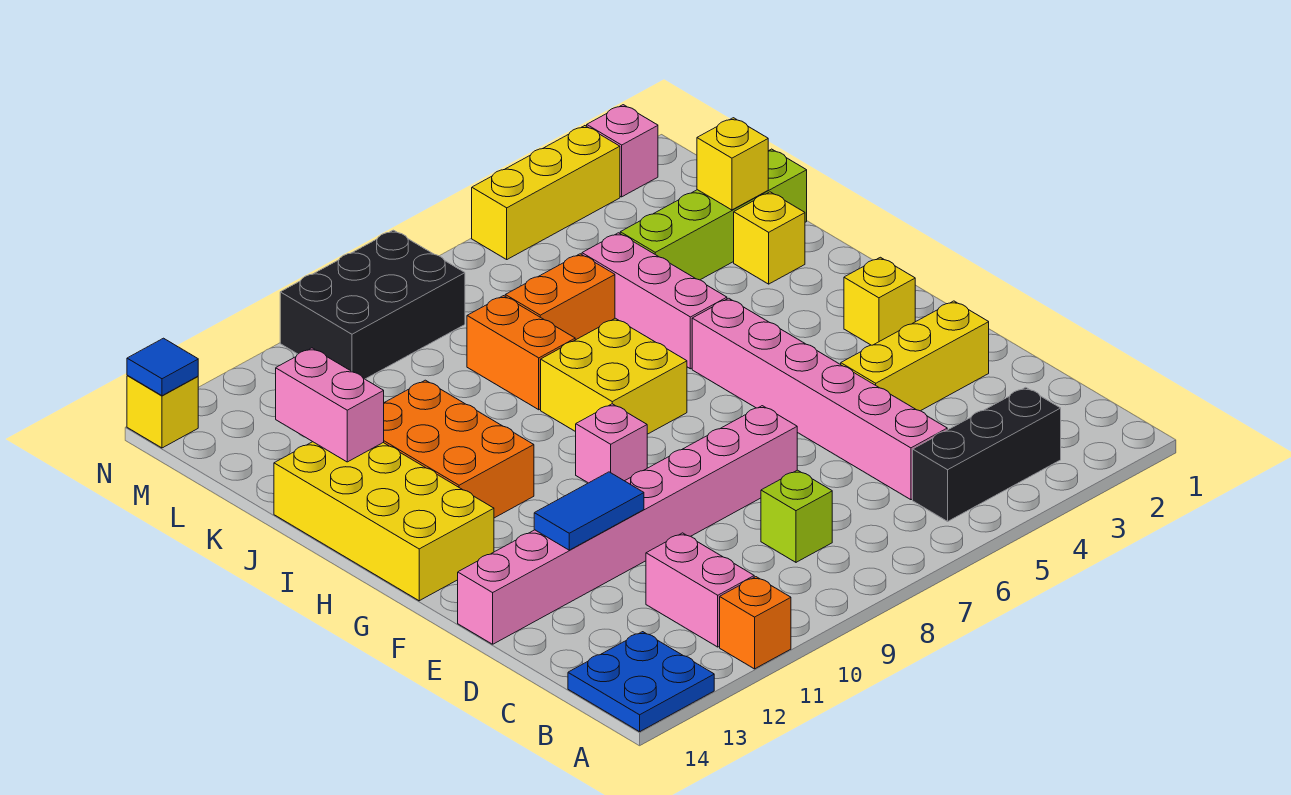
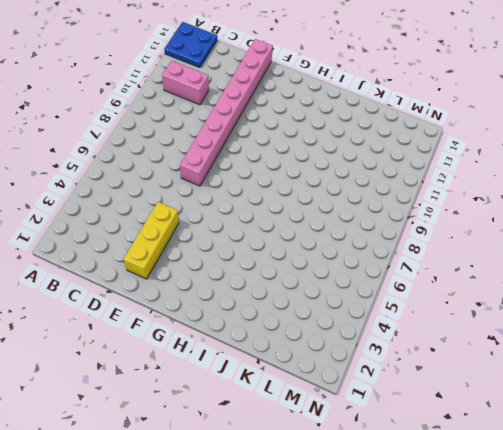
none -> orange 1x1 brick [720,577,791,669]
none -> black 1x3 brick [913,387,1061,521]
none -> pink 1x6 brick [692,298,947,500]

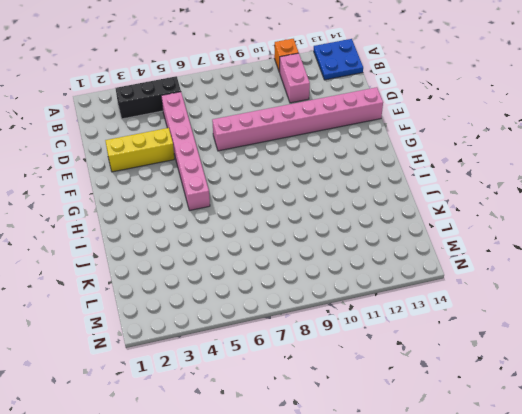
none -> lime 1x1 brick [761,470,832,562]
none -> yellow 1x1 brick [844,257,915,345]
none -> pink 1x1 brick [576,404,647,483]

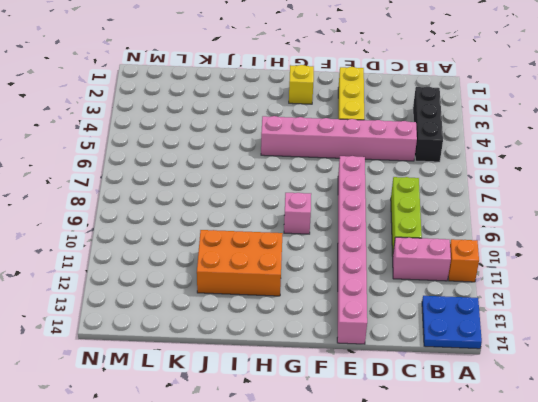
lime 1x3 brick [391,177,422,256] -> lime 1x1 brick [761,470,832,562]
none -> yellow 2x4 brick [274,442,494,601]
none -> yellow 2x2 brick [541,318,687,434]
none -> pink 1x3 brick [582,233,727,369]

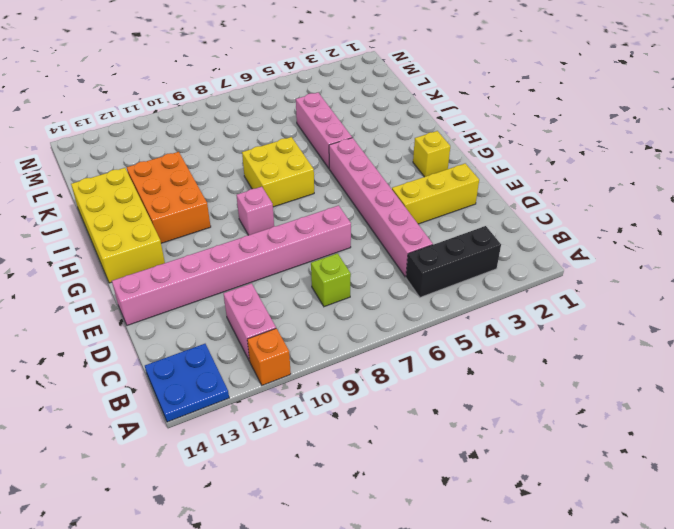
none -> yellow 1x1 brick [734,192,805,284]
none -> orange 1x2 brick [467,296,575,410]
none -> lime 1x4 brick [620,149,807,280]

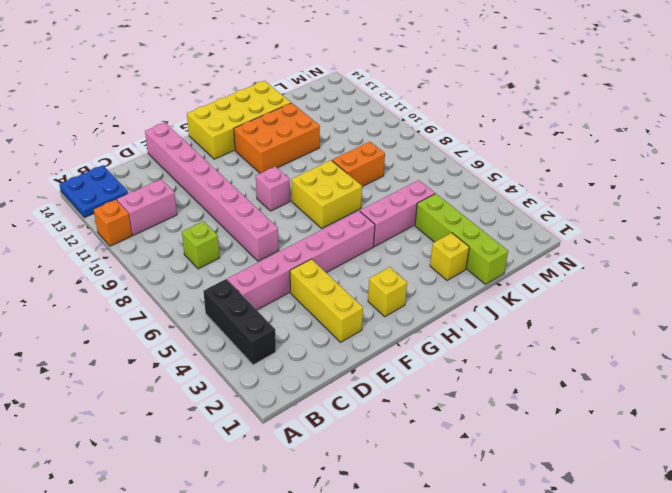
none -> orange 1x2 brick [505,254,615,340]
none -> black 2x3 brick [280,230,465,379]
none -> pink 1x1 brick [587,105,658,197]

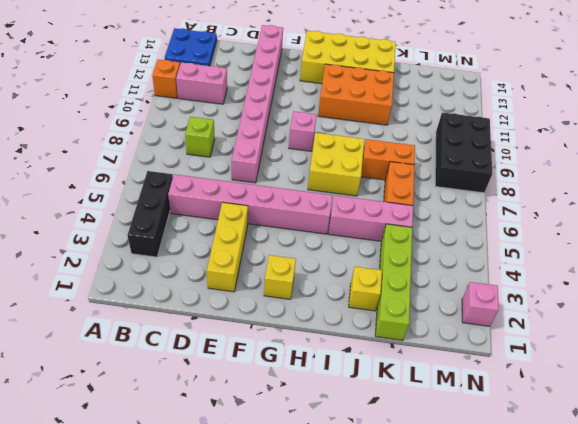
none -> yellow 1x3 brick [472,126,620,259]
none -> yellow 1x1 brick [127,375,198,448]
none -> blue 1x2 tile [534,472,644,550]

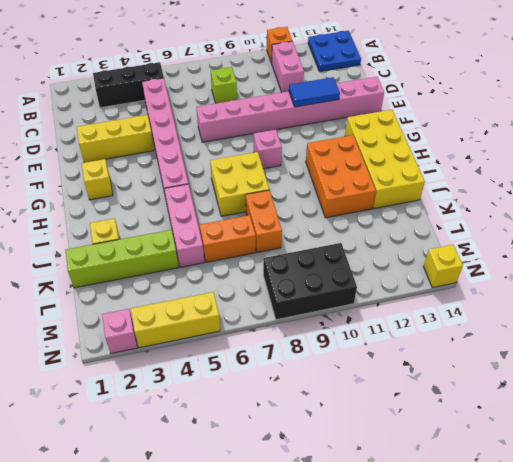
none -> pink 1x2 brick [276,348,384,462]
none -> yellow 1x1 brick [697,118,768,210]
none -> blue 1x1 tile [127,338,198,396]

